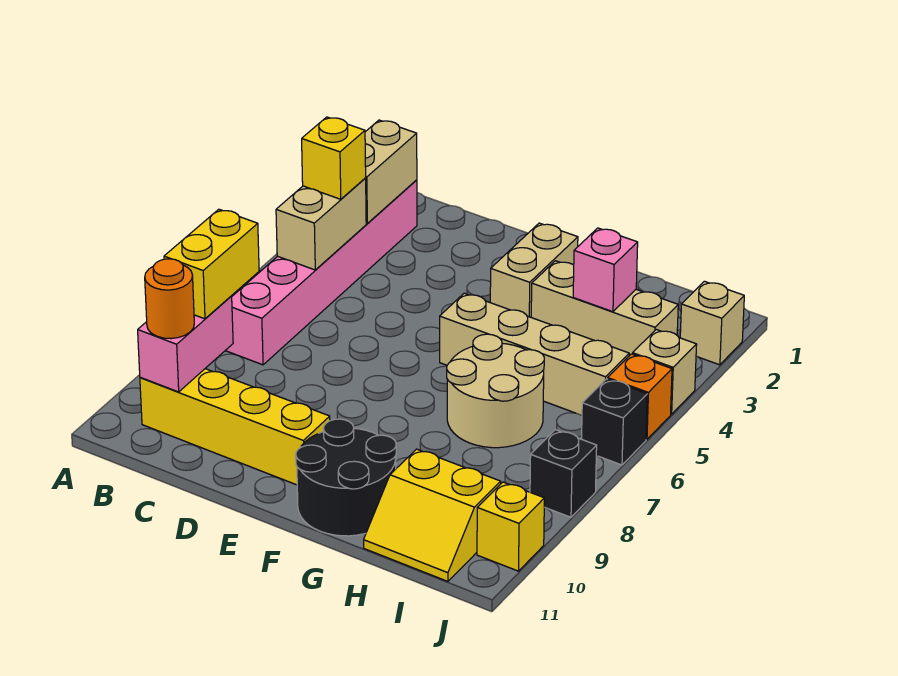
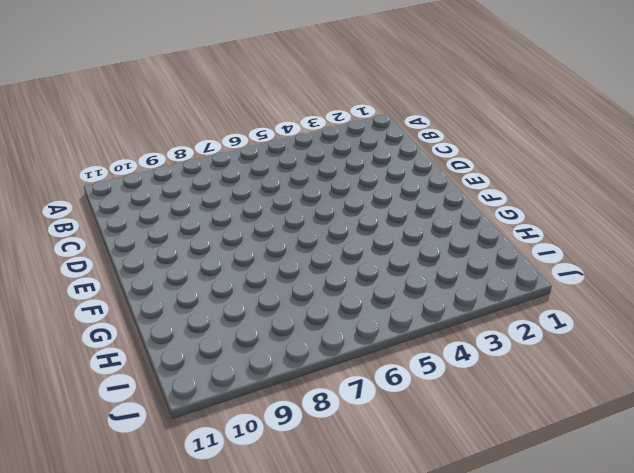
none -> pink 1x6 brick [225,180,417,365]
none -> yellow 1x4 brick [140,369,330,485]
none -> tan 1x2 brick [490,223,578,317]

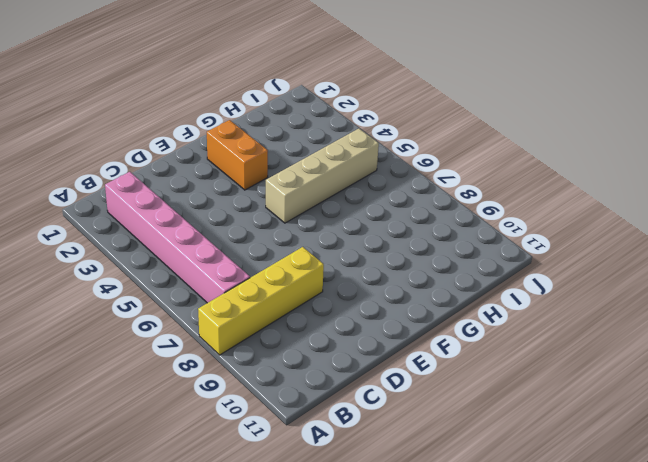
yellow 1x4 brick [198,247,324,355] -> yellow 1x4 brick moved to [140,369,330,485]
orange 1x2 brick [207,120,268,190] -> tan 1x2 brick [490,223,578,317]
none -> black 2x2 round brick [296,419,396,536]
none -> tan 1x3 brick [531,261,678,356]
none -> tan 2x2 round brick [447,334,544,448]

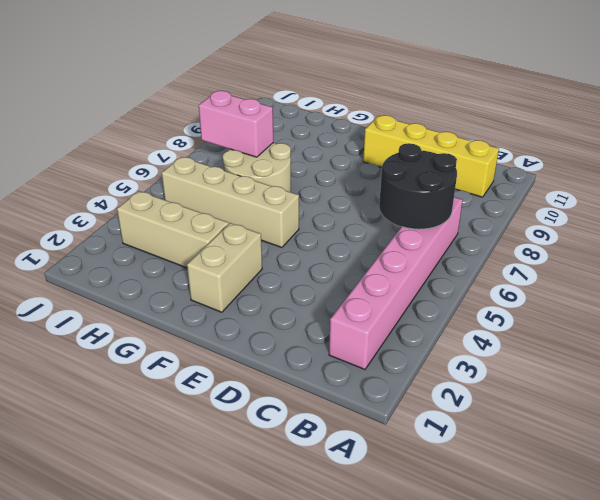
black 2x2 round brick [379,143,457,229] -> black 2x2 round brick moved to [296,419,396,536]
pink 1x2 brick [199,91,273,157] -> pink 1x2 brick turned to [138,296,233,392]
none -> yellow 2x2 slope [364,449,501,581]
none -> tan 1x1 brick [680,281,744,365]
none -> tan 1x1 brick [633,330,697,414]

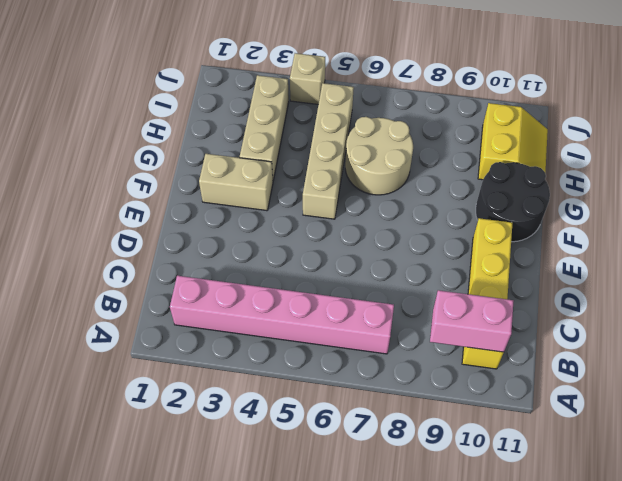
none -> tan 1x1 brick [680,281,744,365]
none -> orange 1x1 brick [608,354,672,439]
none -> black 1x1 brick [582,379,647,465]

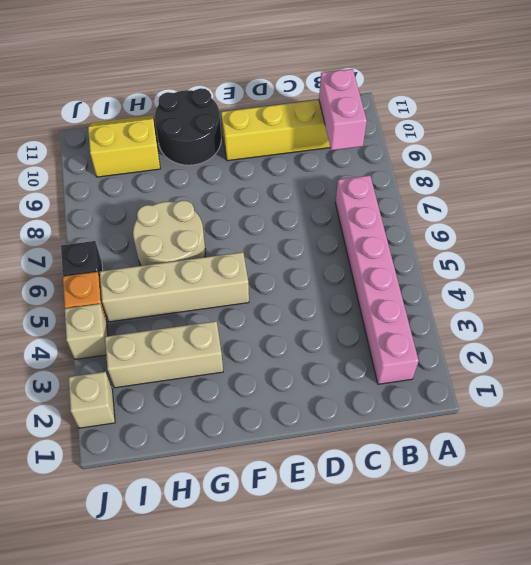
none -> tan 1x2 brick [490,223,578,317]
none -> black 1x1 brick [530,430,597,517]
none -> yellow 1x1 brick [477,482,545,571]

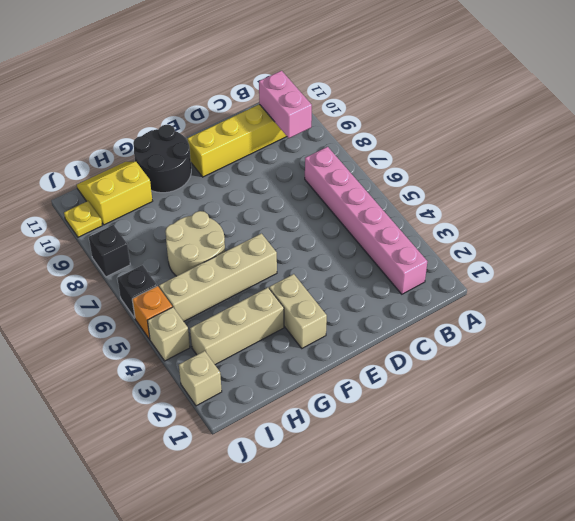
yellow 1x1 plate [64,201,102,237] -> yellow 1x1 brick [477,482,545,571]
none -> tan 1x2 brick [365,120,417,224]
none -> tan 1x2 brick [276,178,366,270]
none -> pink 1x1 brick [573,228,638,312]

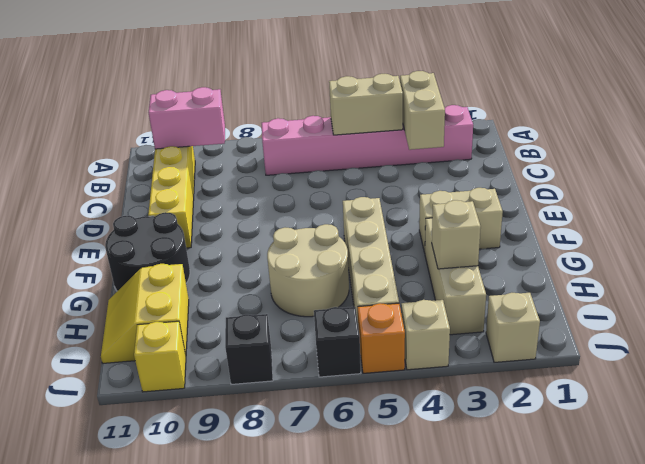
tan 1x2 brick [400,71,445,150] -> tan 1x2 brick turned to [365,120,417,224]
tan 1x1 brick [432,200,481,269] -> pink 1x1 brick [573,228,638,312]
none -> yellow 1x1 brick [302,117,366,199]
none -> yellow 1x2 brick [164,209,259,319]
none -> orange 1x1 round brick [145,259,194,339]

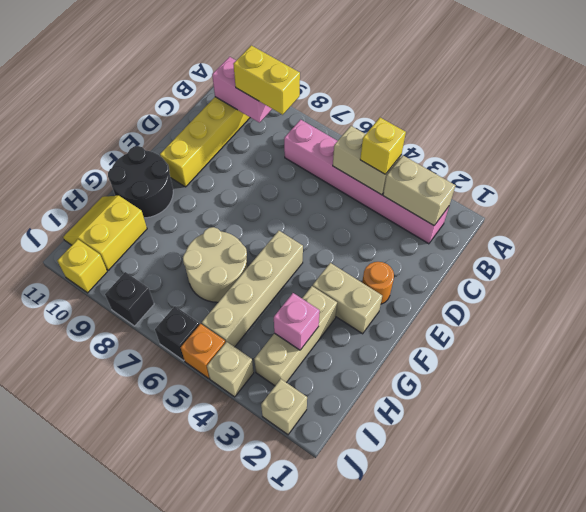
orange 1x1 round brick [362,262,394,304] -> orange 1x1 round brick moved to [145,259,194,339]

